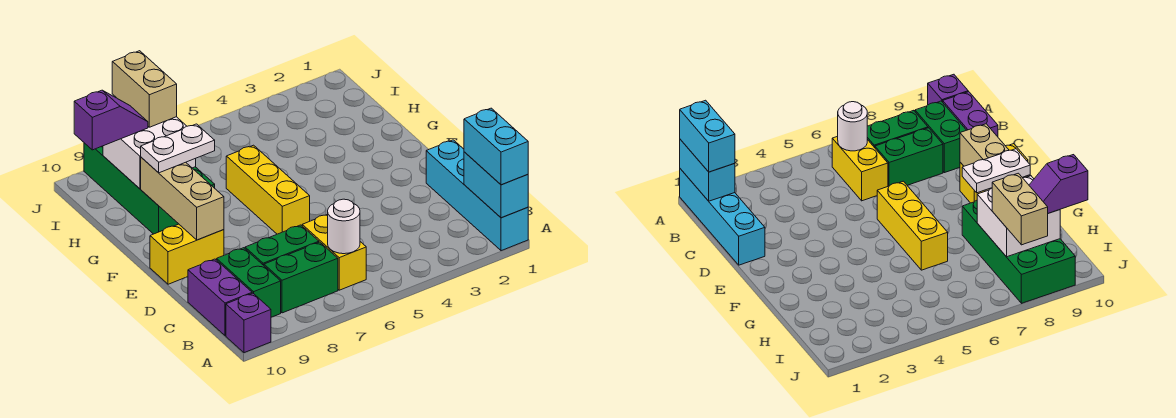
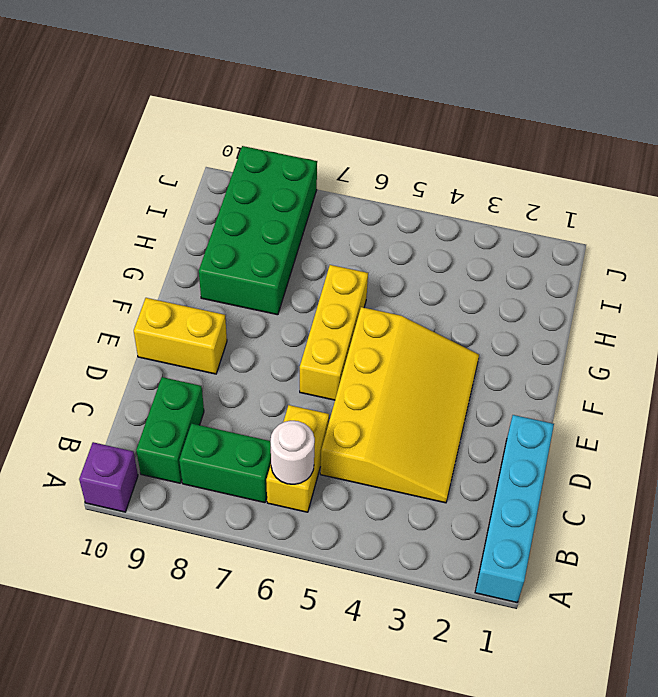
yellow 3x4 slope [320,307,479,503] -> none
none -> purple 1x2 brick [188,259,252,336]
none -> green 1x2 brick [245,225,319,265]
none -> cyan 1x2 brick [464,152,528,218]

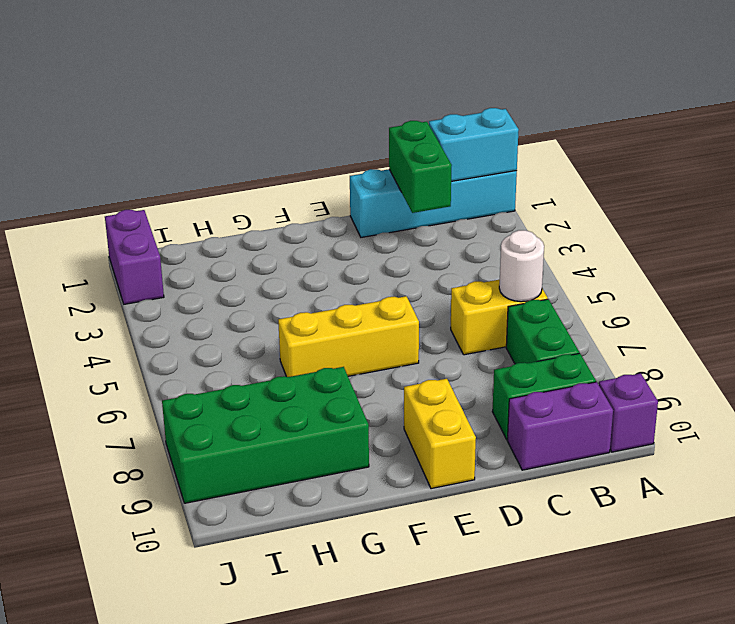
green 1x2 brick [389,121,452,213] -> green 1x2 brick moved to [245,225,319,265]
purple 1x2 brick [105,210,164,304] -> none
none -> tan 1x3 brick [141,157,224,240]
none -> white 2x2 brick [103,117,196,189]
none -> cyan 1x2 brick [464,108,528,185]

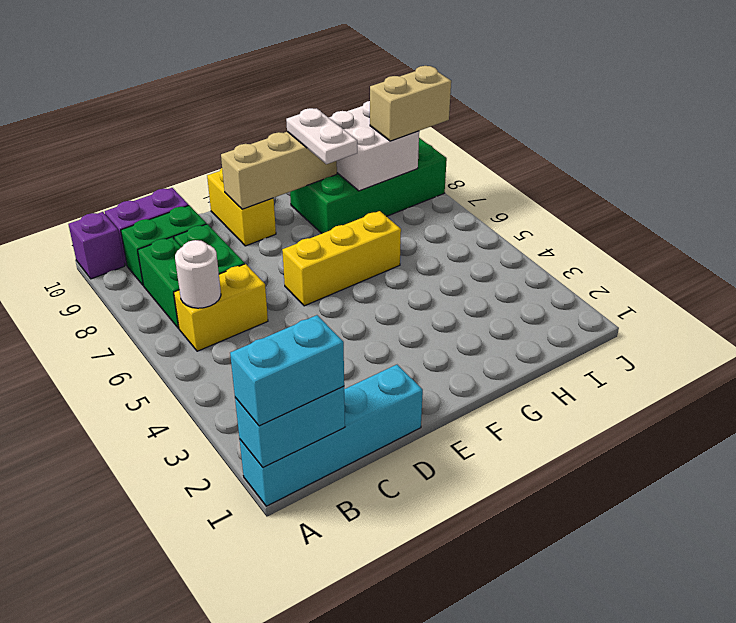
none -> purple 1x2 slope [74,90,148,150]

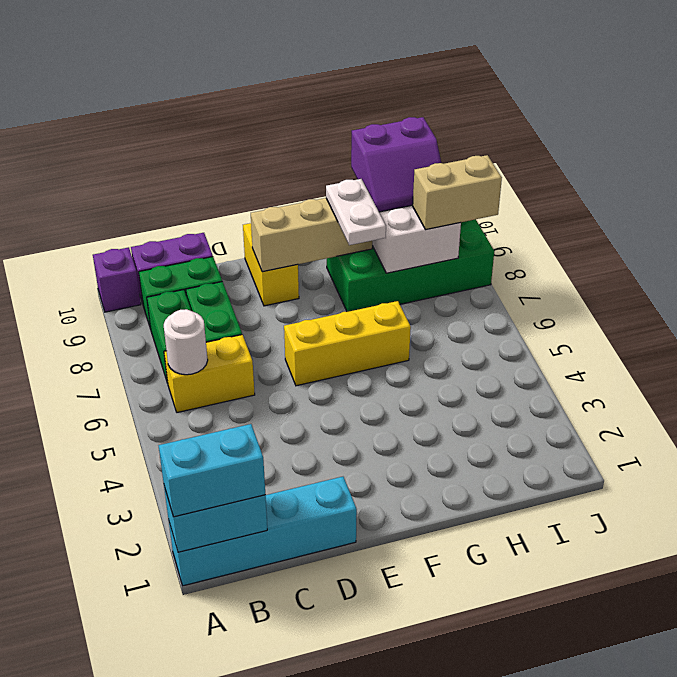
purple 2x2 slope [351,117,441,212] -> purple 1x2 slope [74,90,148,150]

